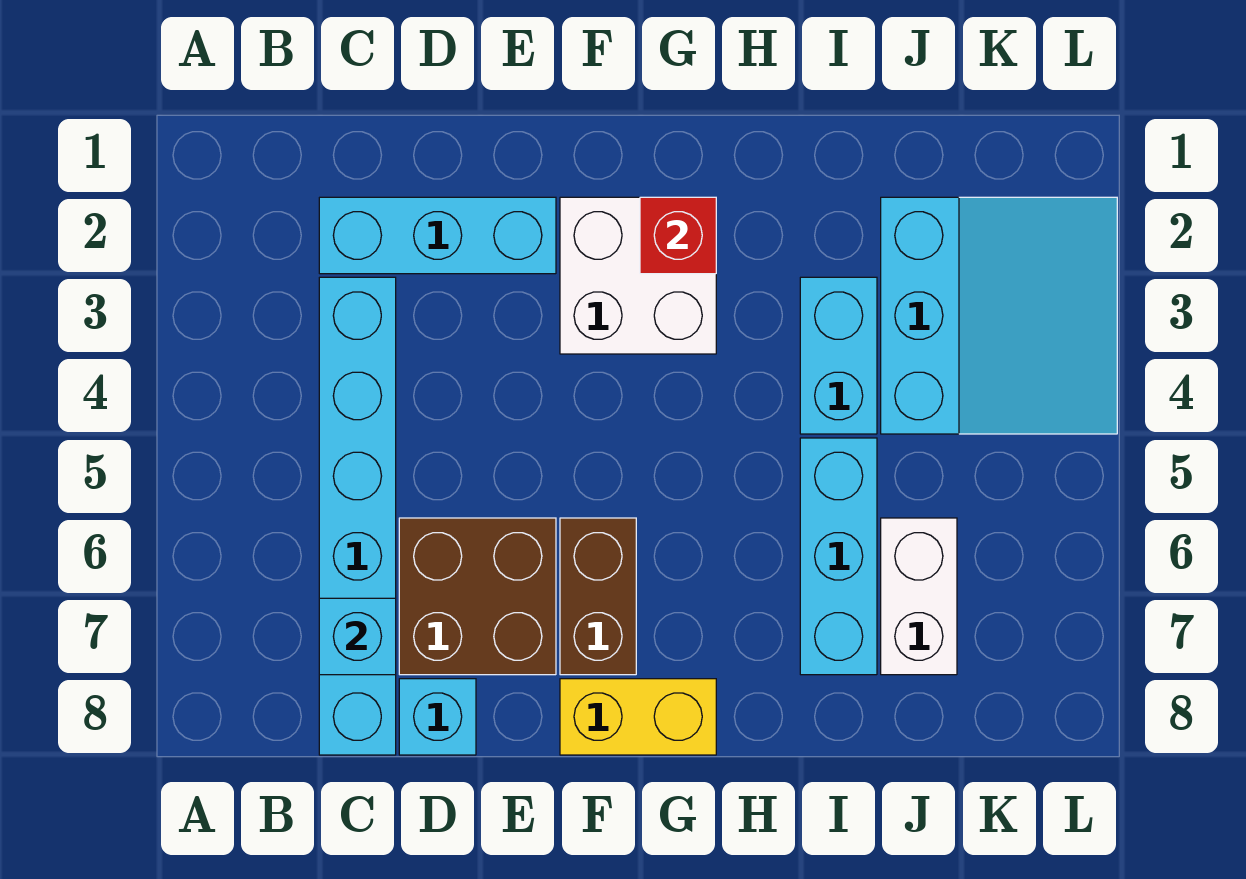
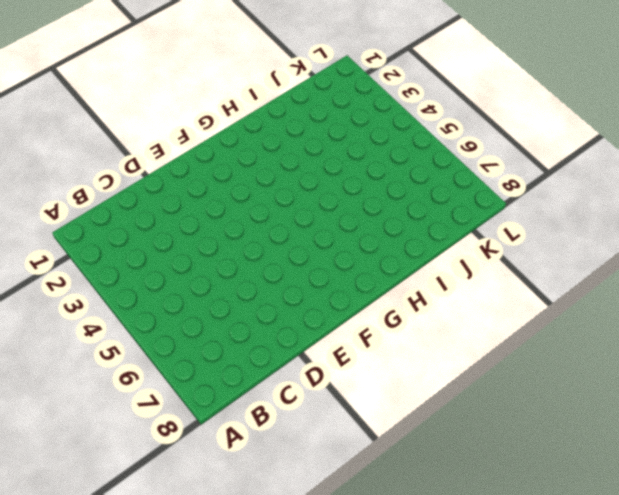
none -> cyan 1x3 brick [319,197,556,274]
none -> cyan 1x6 brick [319,277,396,755]
none -> brown 2x2 brick [399,518,556,675]

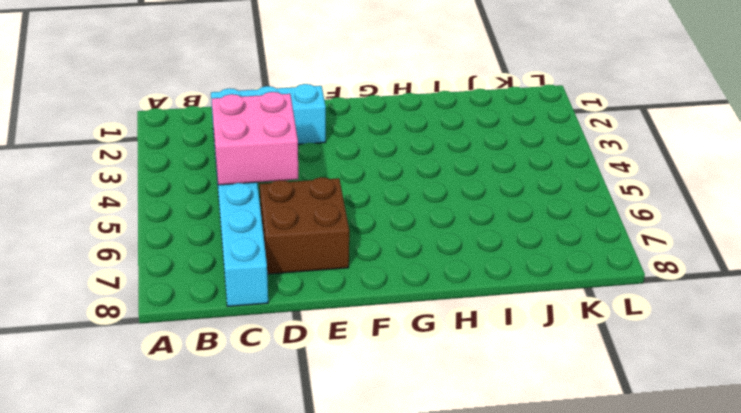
pink 2x2 brick [212,92,298,185] -> none
none -> cyan 1x1 brick [399,679,476,755]
none -> white 2x2 brick [560,197,716,354]
none -> brown 1x2 brick [560,518,636,675]

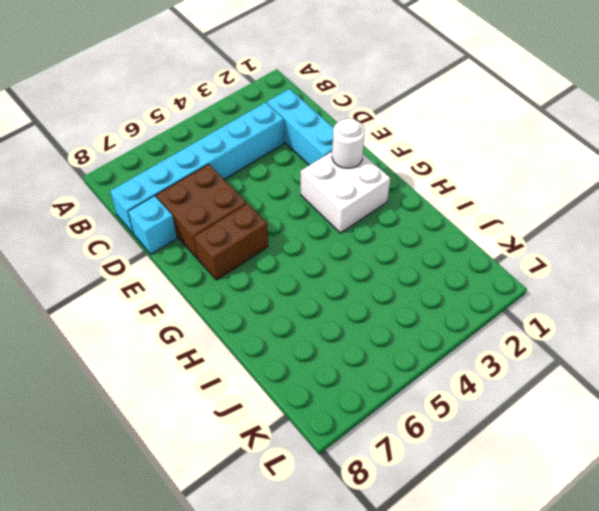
white 1x1 round brick [332,118,365,168] -> none
none -> yellow 1x2 brick [560,679,716,755]
none -> cyan 1x2 brick [800,277,877,434]
none -> cyan 1x3 brick [800,438,877,675]

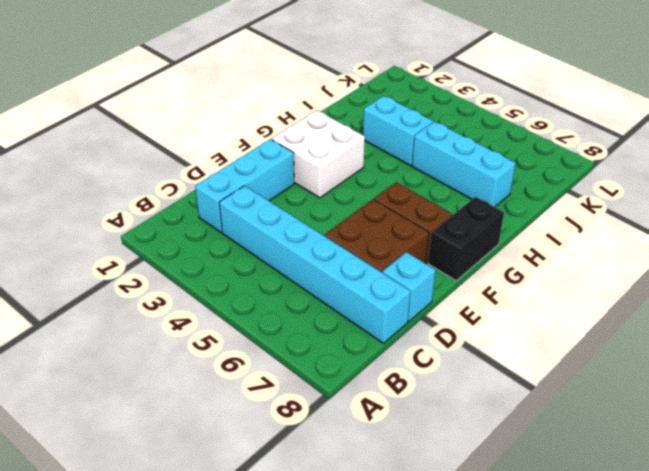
black 1x2 brick [428,197,504,281] -> yellow 1x2 brick [560,679,716,755]
none -> cyan 3x3 slope [881,197,1117,434]
none -> white 1x2 brick [881,518,957,675]
none -> cyan 1x1 brick [319,598,396,675]

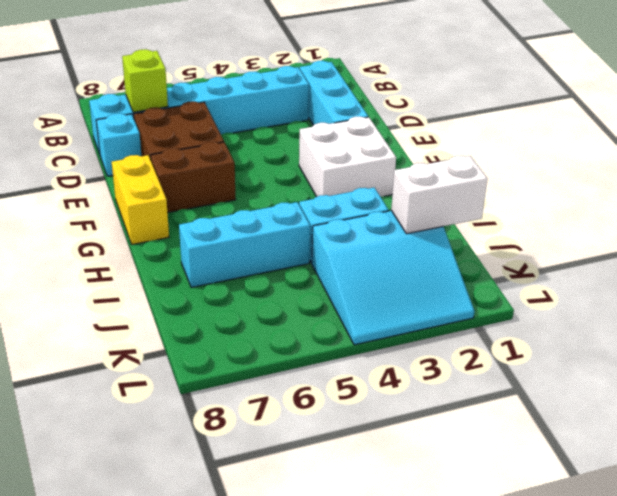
lime 1x1 brick [122,49,168,112] -> cyan 1x1 brick [319,598,396,675]
white 1x2 brick [391,156,487,234] -> white 1x2 brick moved to [881,518,957,675]
none -> red 1x1 brick [640,197,716,274]

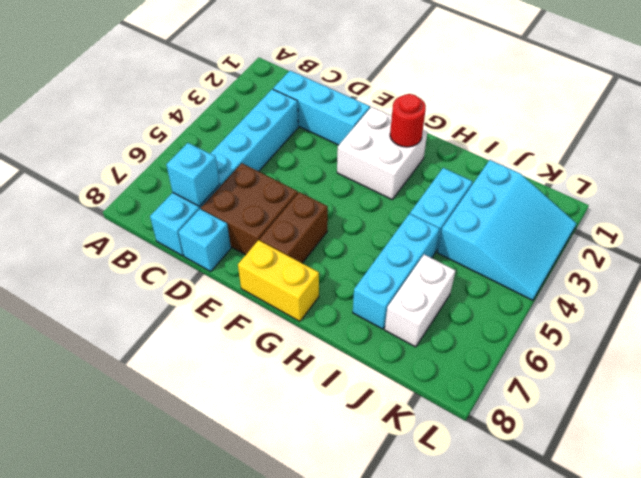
red 1x1 round brick [390,94,426,147] -> red 1x1 brick [640,197,716,274]

